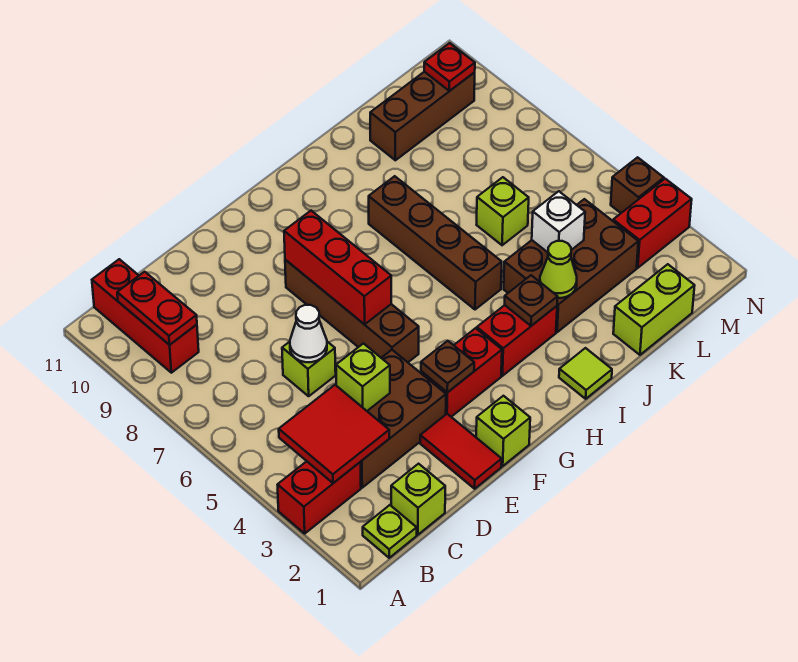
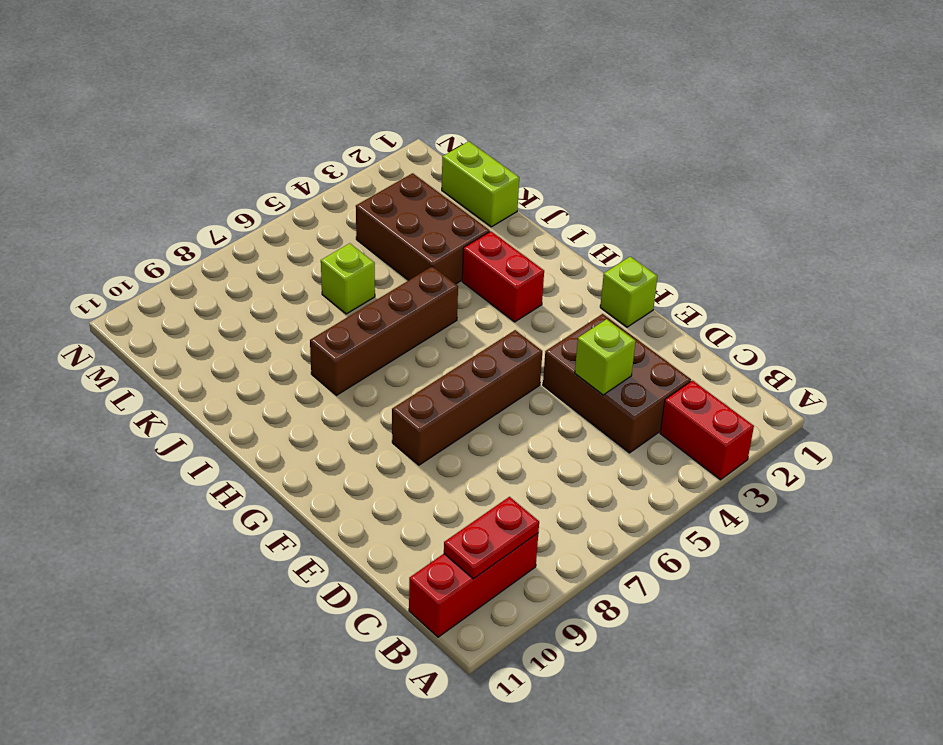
none -> lime 1x1 plate [363,505,417,558]
none -> lime 1x1 brick [391,464,445,535]
none -> lime 1x1 brick [282,342,336,396]

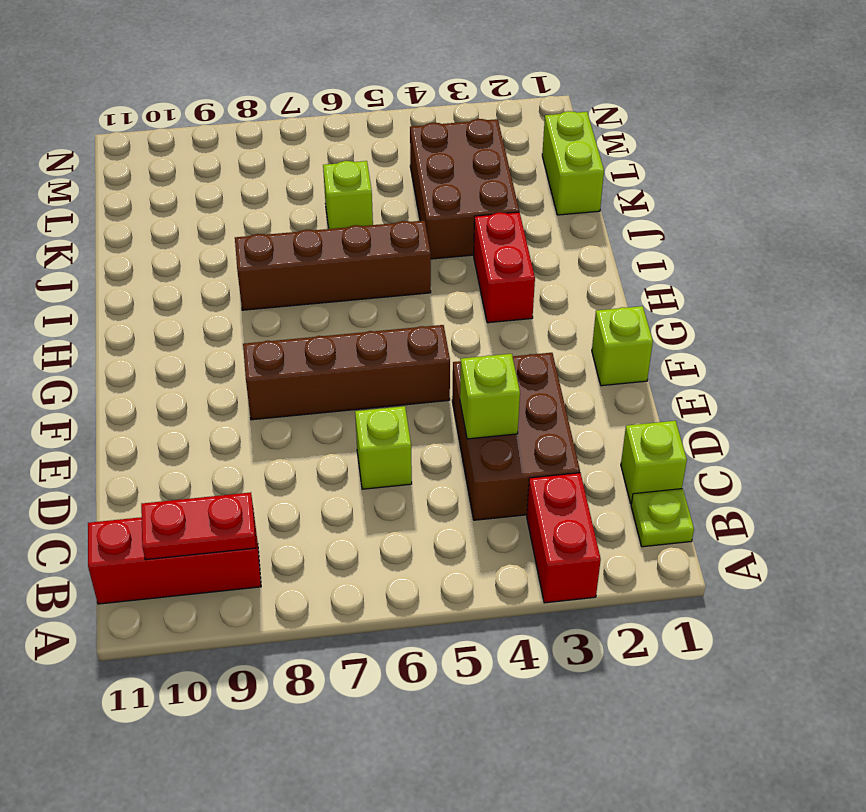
none -> red 1x2 tile [420,414,502,489]
none -> red 1x2 brick [421,328,502,417]
none -> lime 1x1 tile [559,348,612,399]

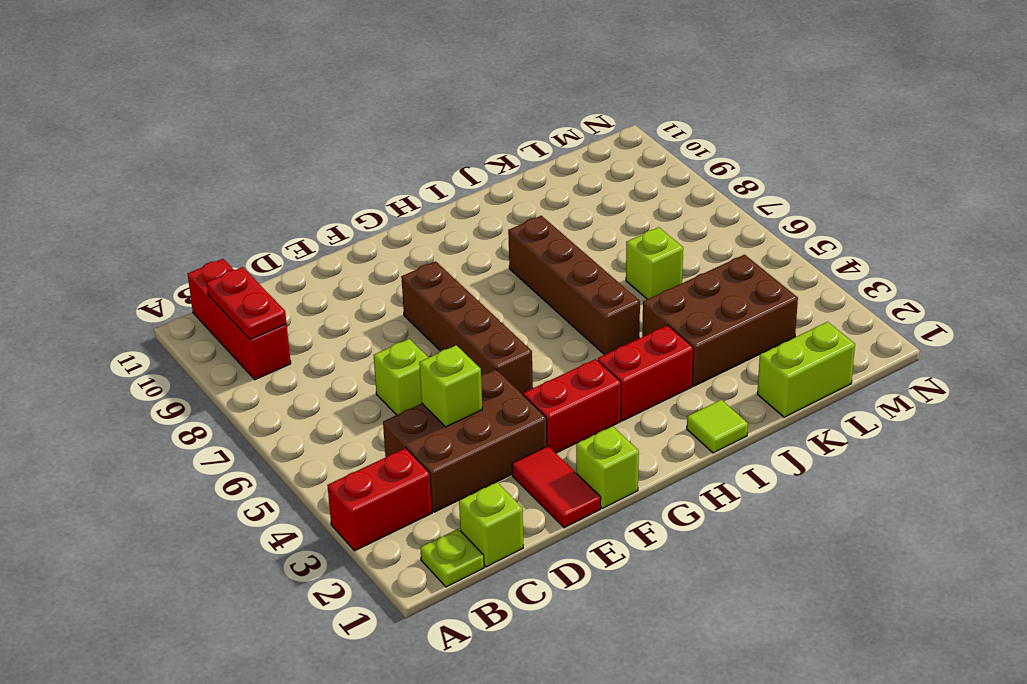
none -> brown 1x3 brick [370,72,475,160]
none -> red 1x2 brick [613,179,692,268]
none -> brown 1x1 brick [611,157,664,213]

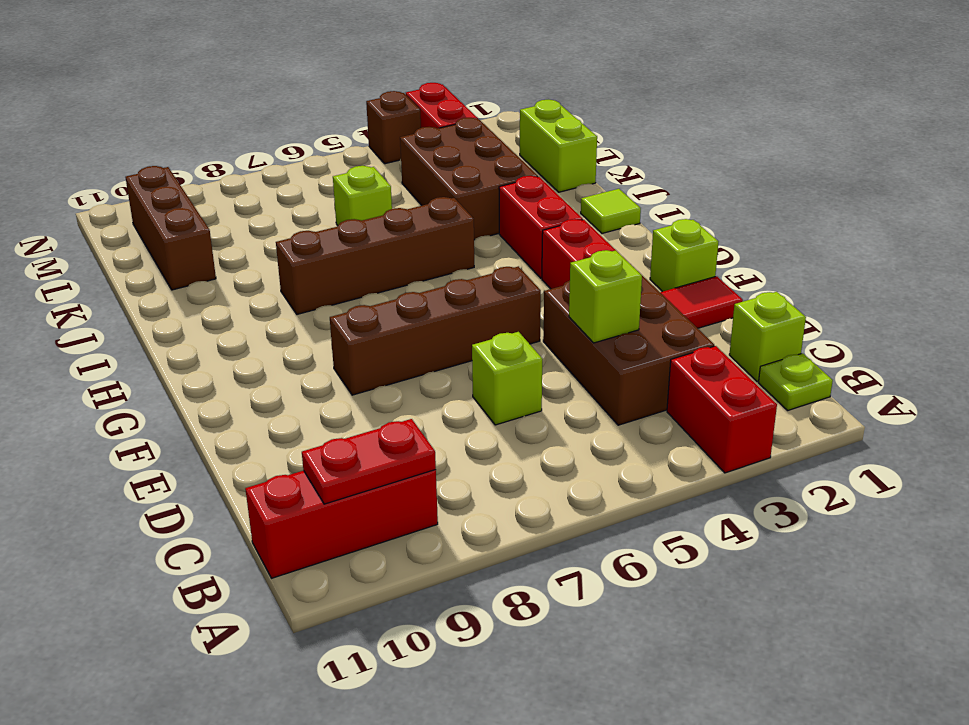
none -> red 2x2 tile [279,385,389,483]
none -> white 1x1 cone [290,305,327,362]
none -> brown 1x1 plate [421,341,474,392]

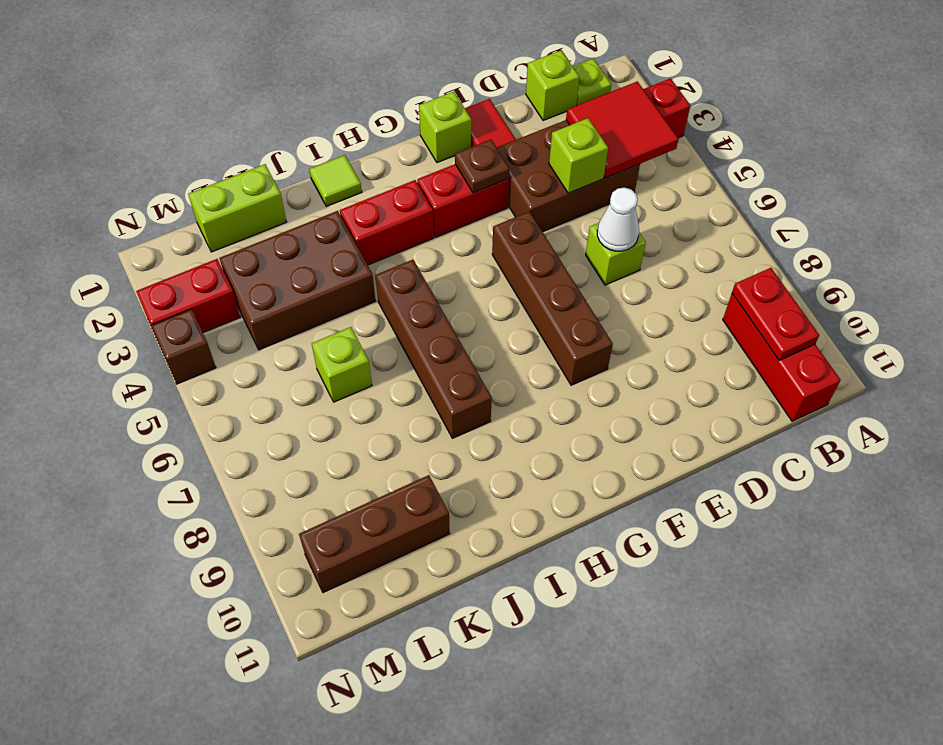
none -> red 1x3 brick [284,211,391,324]
none -> brown 1x1 plate [505,275,558,326]
none -> lime 1x1 cone [540,241,577,298]

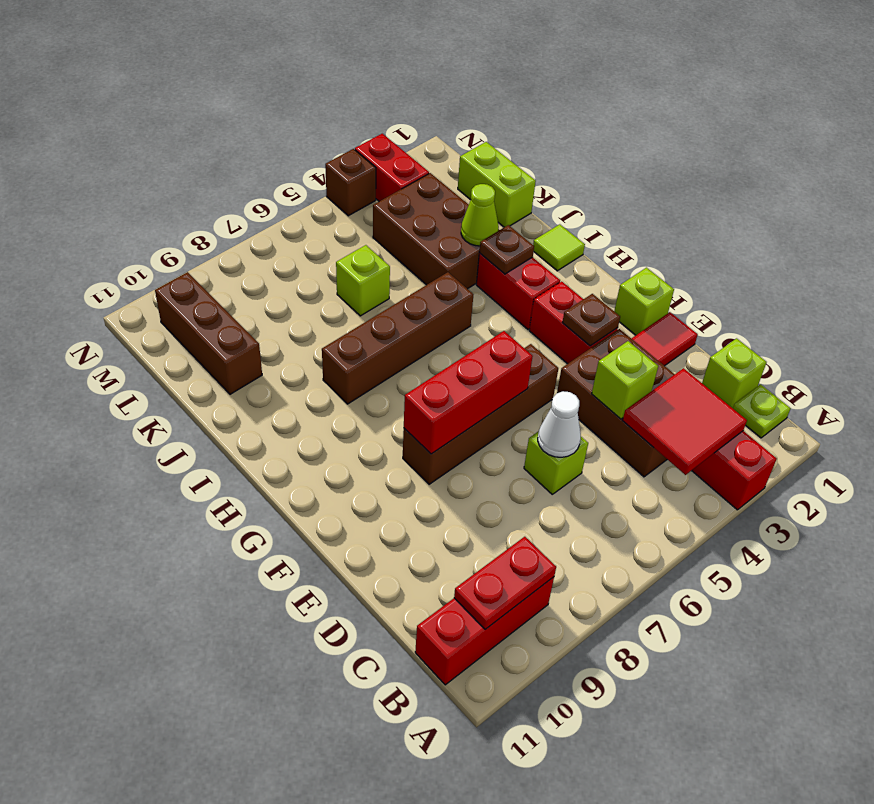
none -> white 1x1 brick [532,191,585,252]
none -> red 1x1 plate [424,43,475,91]

